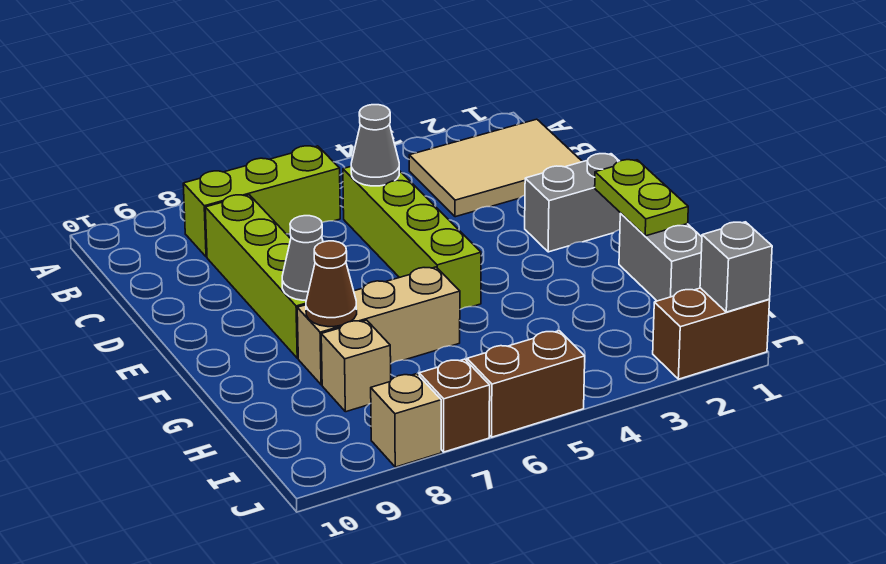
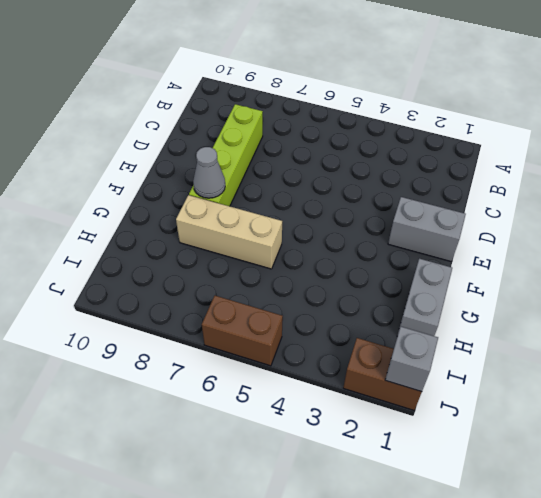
none -> tan 2x3 tile [409,119,582,217]
none -> lime 1x3 brick [183,146,340,257]
none -> lime 1x4 brick [343,167,481,309]

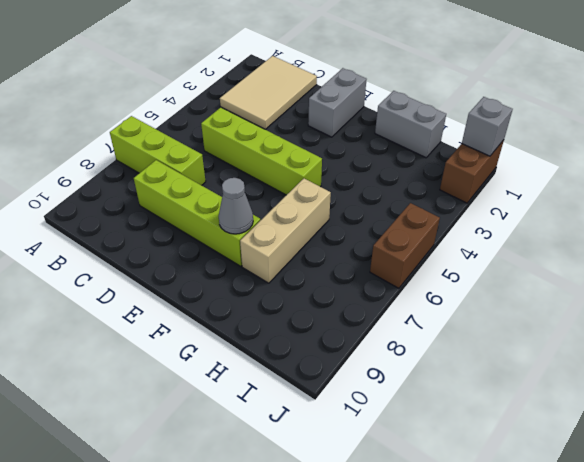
lime 1x3 brick [110,116,206,185] -> lime 1x3 brick turned to [183,146,340,257]
none -> tan 1x1 brick [321,320,391,412]
none -> brown 1x1 brick [419,359,490,452]
none -> tan 1x1 brick [371,374,441,467]

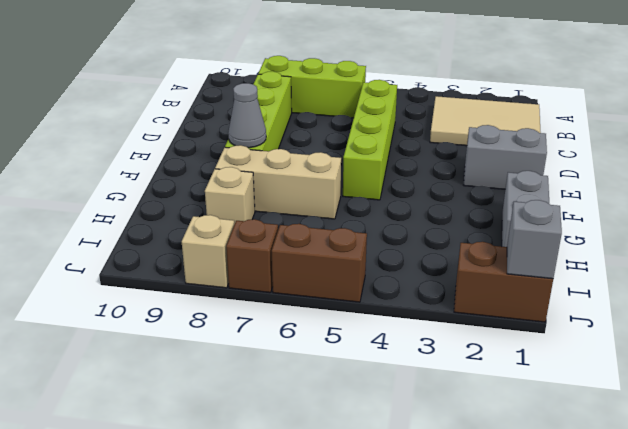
none -> grey 1x1 cone [351,105,399,186]
none -> lime 1x2 plate [595,160,688,236]
none -> brown 1x1 cone [306,241,357,327]

